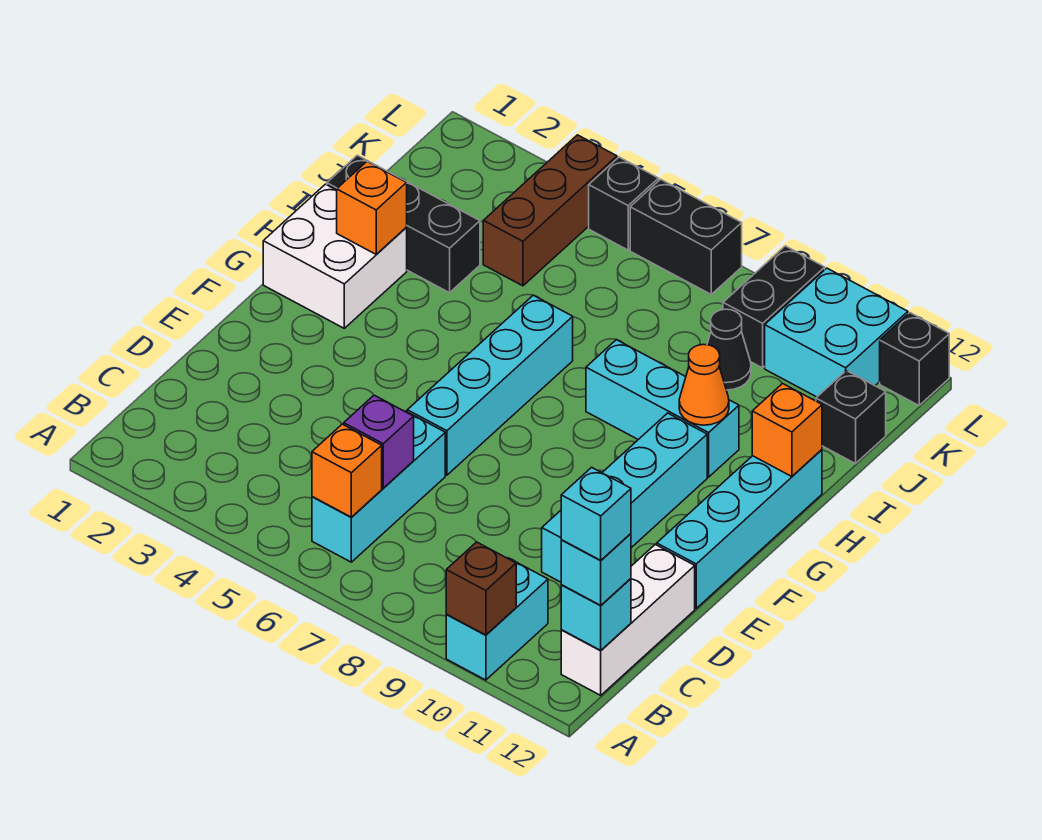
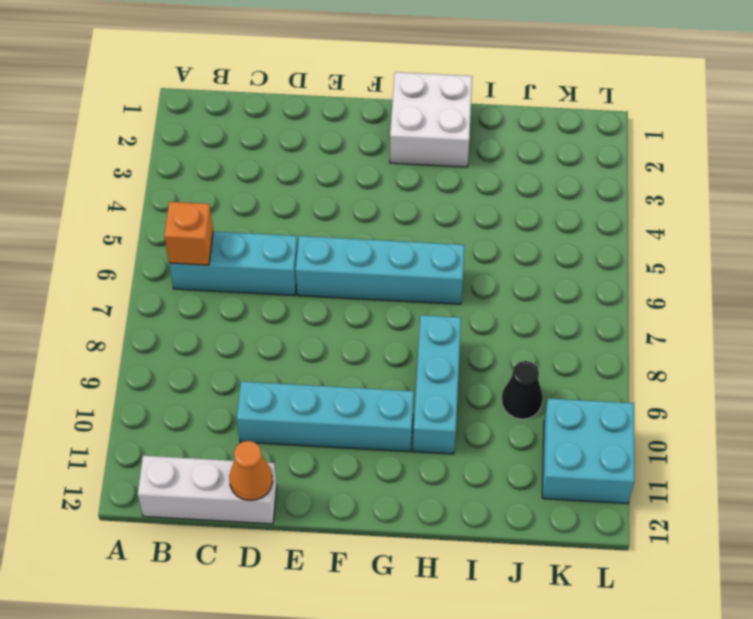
orange 1x1 cone [229,441,273,501] -> orange 1x1 cone moved to [679,344,729,425]
none -> cyan 1x2 brick [446,558,548,680]
none -> cyan 1x4 brick [657,450,822,608]
none -> black 1x3 brick [327,155,480,293]

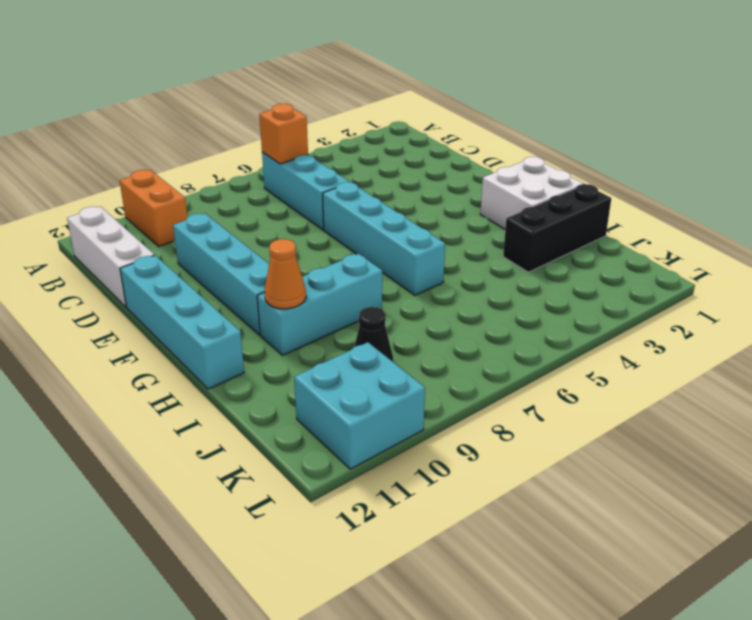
orange 1x2 brick [120,170,188,247] -> cyan 1x2 brick [446,558,548,680]
none -> brown 1x3 brick [483,135,617,286]
none -> black 1x1 brick [816,371,886,464]
none -> black 1x2 brick [723,246,825,368]

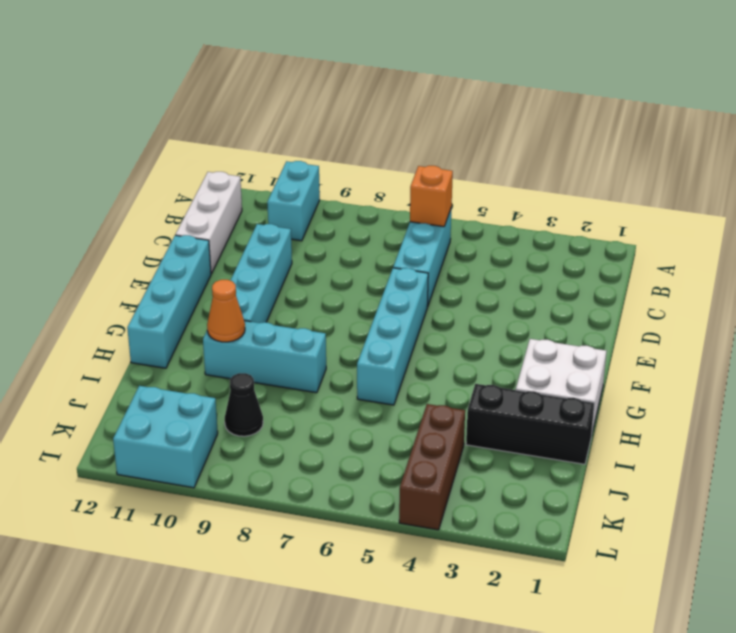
none -> black 1x1 brick [816,371,886,464]
none -> black 1x2 brick [723,246,825,368]
none -> black 1x1 brick [589,157,659,250]

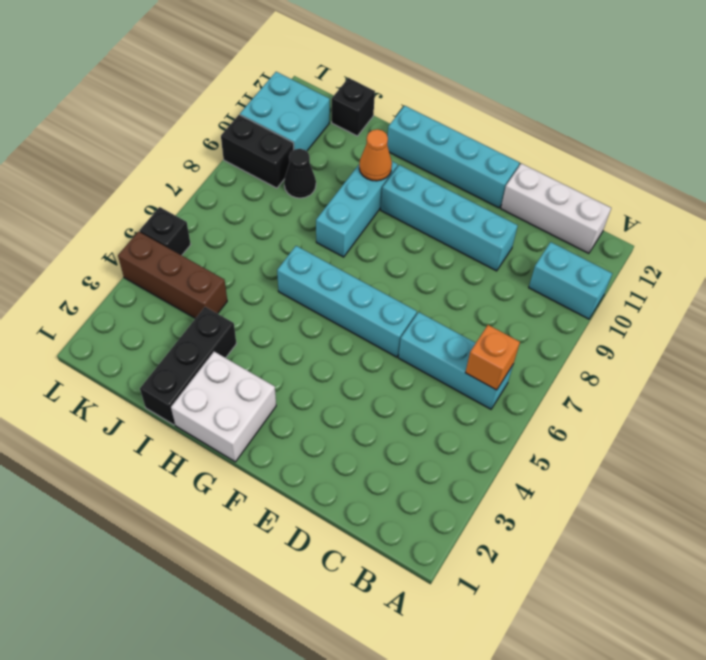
none -> black 1x2 brick [630,179,742,294]
none -> black 1x1 brick [880,313,949,405]
none -> brown 1x1 brick [446,542,516,635]

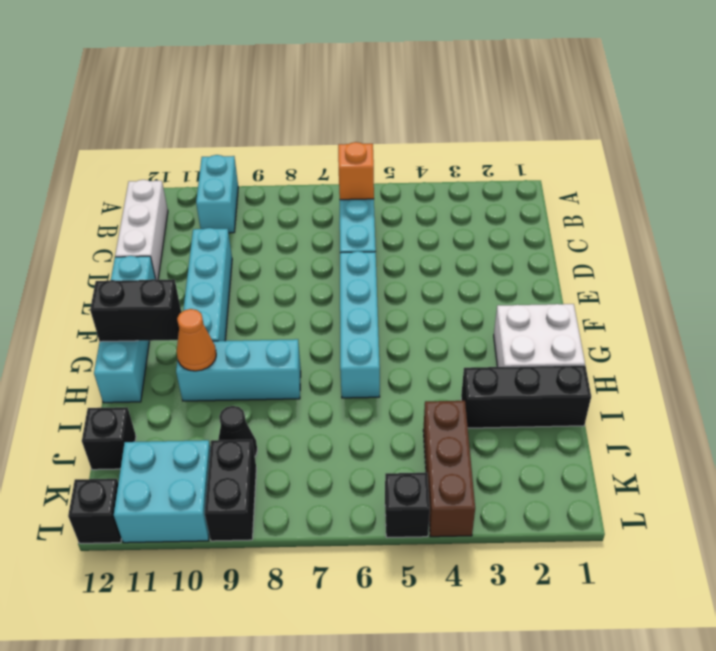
black 1x2 brick [90,279,181,342] -> black 1x2 brick moved to [630,179,742,294]
none -> brown 1x1 brick [446,542,516,635]
none -> cyan 1x1 brick [561,579,631,650]
none -> purple 1x1 brick [344,395,414,488]

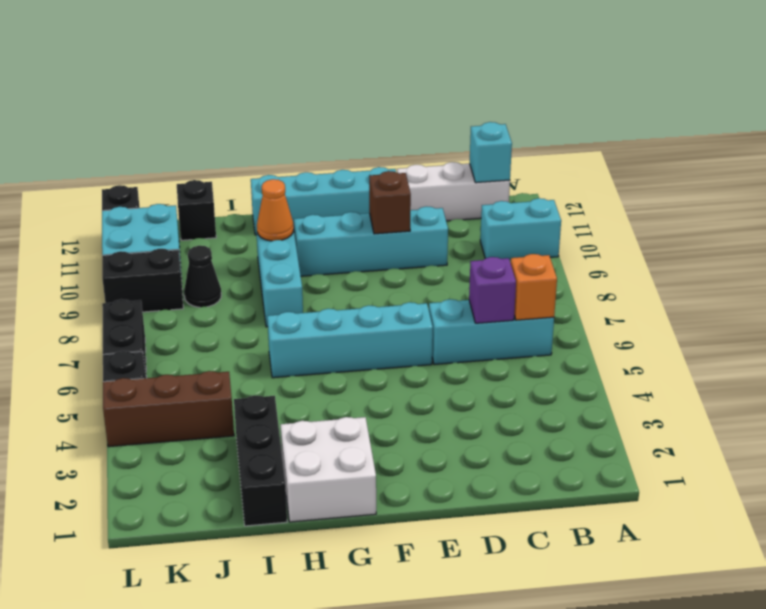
brown 1x1 brick [369,171,411,234] -> brown 1x1 brick moved to [446,542,516,635]
none -> orange 1x1 brick [337,162,407,254]
none -> orange 1x1 brick [752,384,822,477]
none -> cyan 1x1 brick [561,534,631,605]

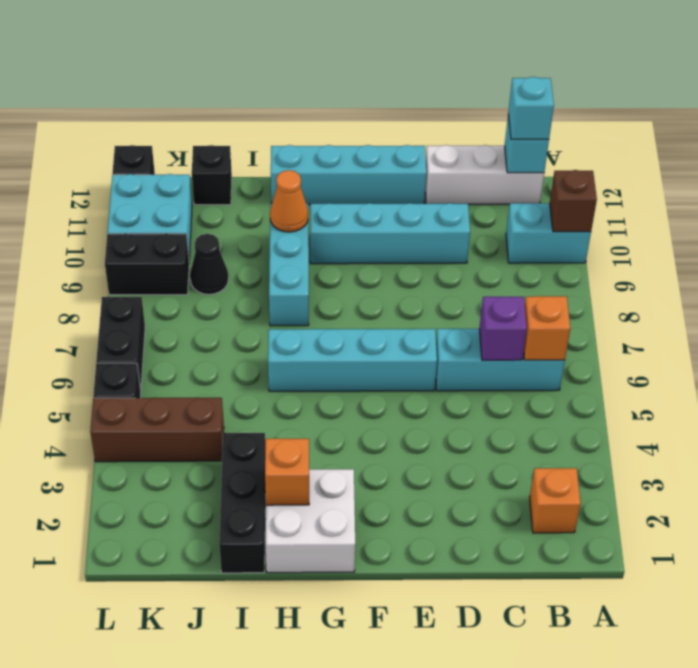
orange 1x1 brick [530,468,581,533] -> orange 1x1 brick moved to [752,384,822,477]
none -> cyan 1x1 brick [561,467,631,560]

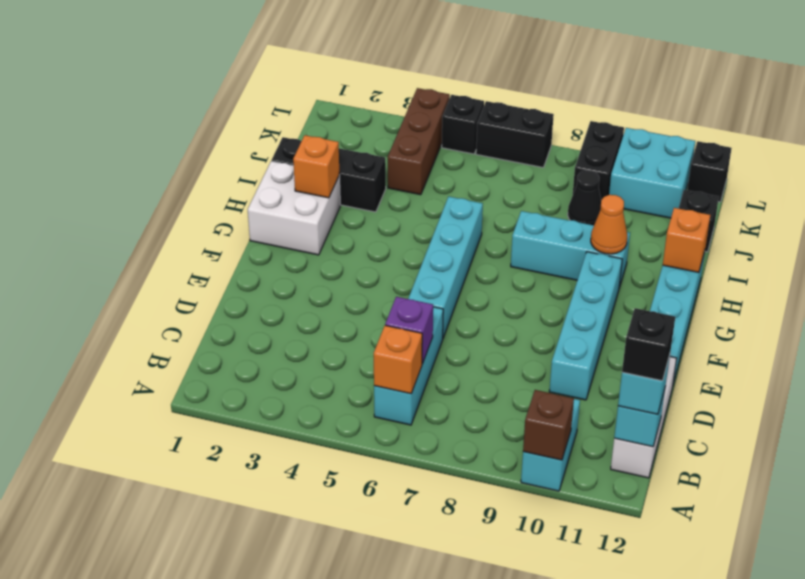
black 1x1 brick [622,308,675,381] -> cyan 1x1 brick [561,467,631,560]

